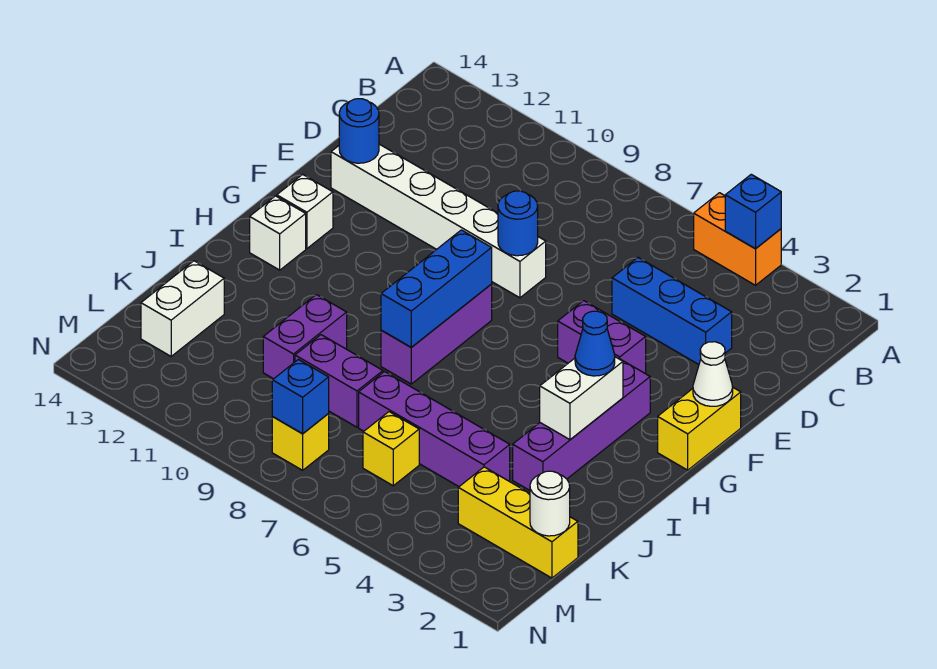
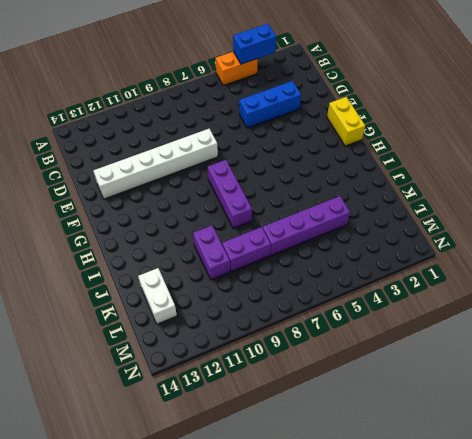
blue 1x2 brick [233,24,276,64] -> blue 1x1 brick [725,174,781,249]
none -> purple 1x2 brick [558,301,646,373]
none -> purple 1x4 brick [513,359,650,490]
none -> white 1x1 brick [277,174,333,249]

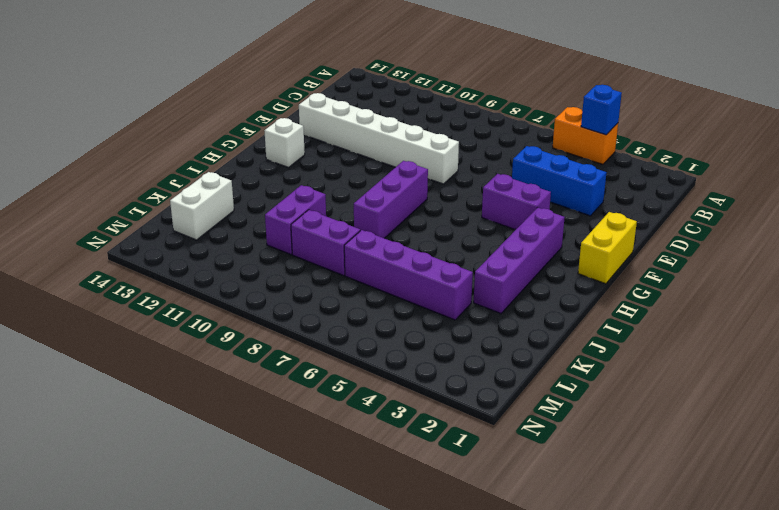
none -> white 1x1 brick [250,196,306,270]
none -> yellow 1x3 brick [458,467,578,578]
none -> yellow 1x1 brick [363,412,419,486]

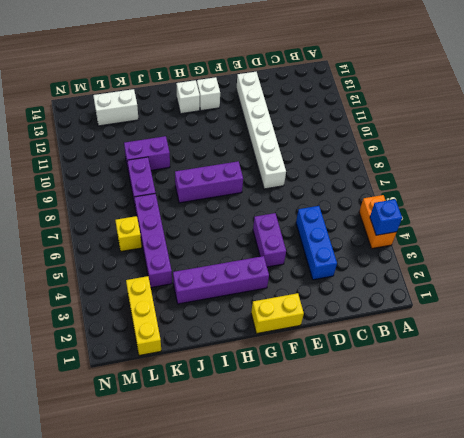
none -> yellow 1x1 brick [272,414,329,470]
none -> blue 1x1 round brick [498,191,538,256]
none -> blue 1x1 round brick [339,99,379,163]

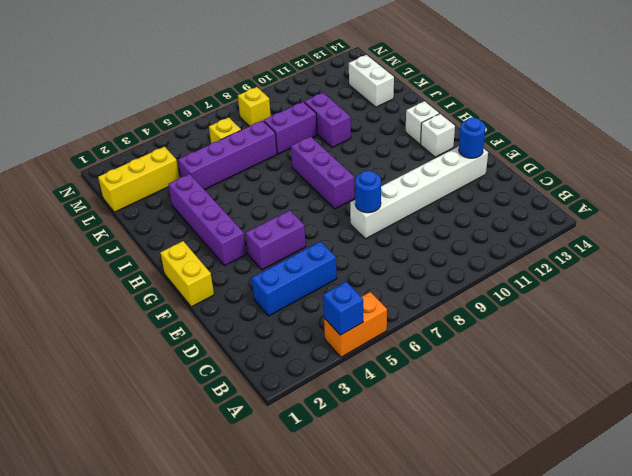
none -> white 1x1 cone [693,342,733,406]
none -> blue 1x3 brick [381,230,492,347]
none -> white 1x2 brick [540,357,623,440]

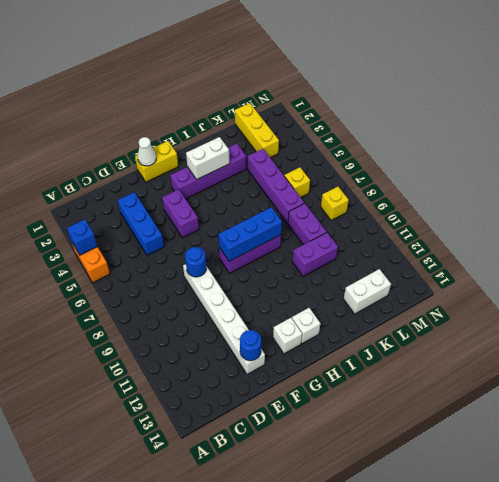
none -> white 1x1 round brick [530,471,570,536]
none -> blue 1x1 brick [272,359,329,434]
none -> blue 1x1 cone [575,311,615,376]

